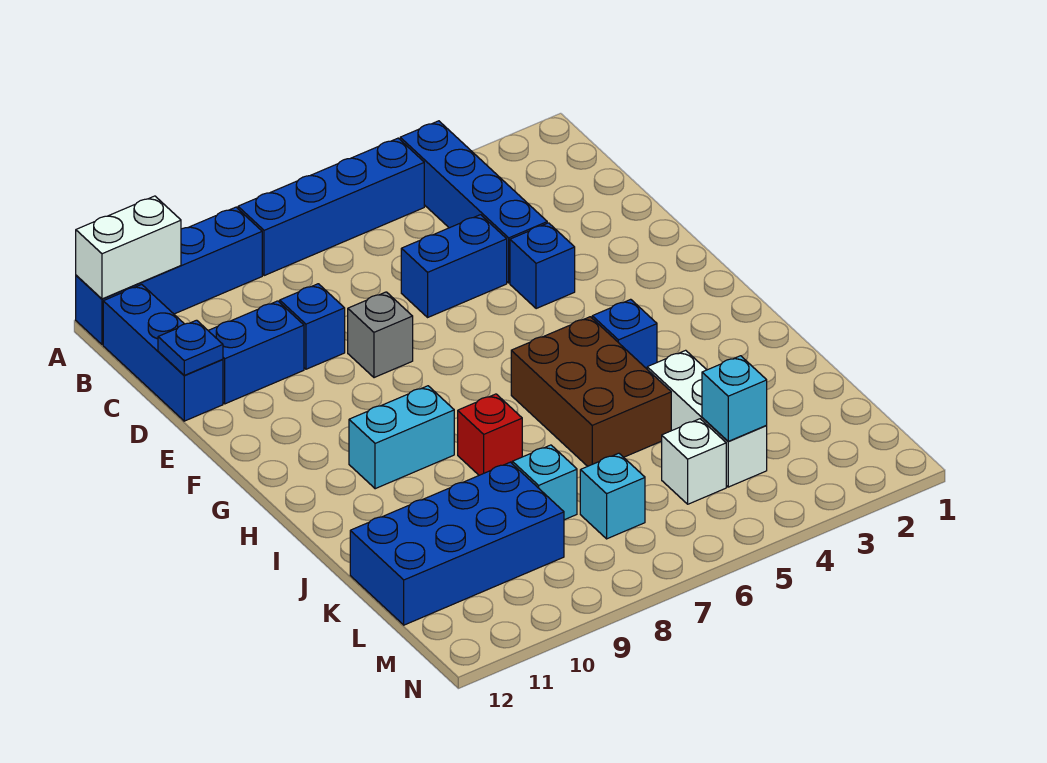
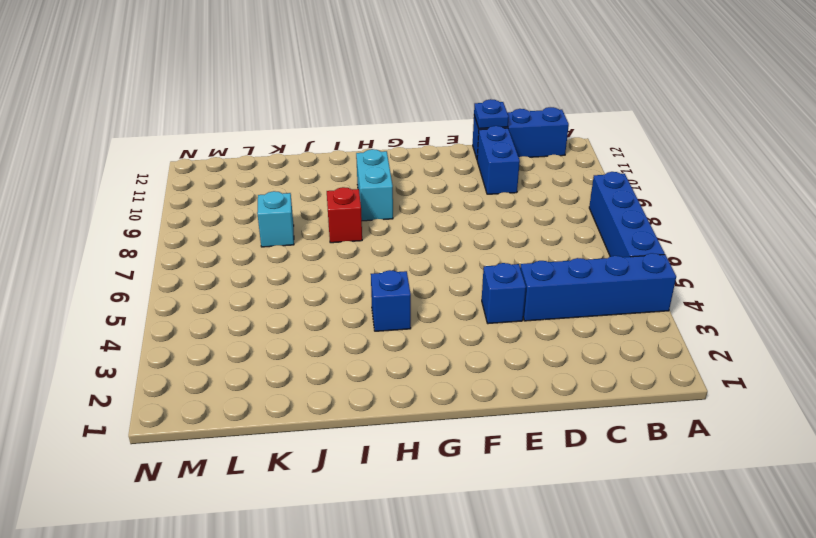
none -> blue 1x4 brick [76,207,262,345]
none -> blue 1x2 brick [401,215,507,317]
none -> blue 1x1 brick [280,284,345,369]

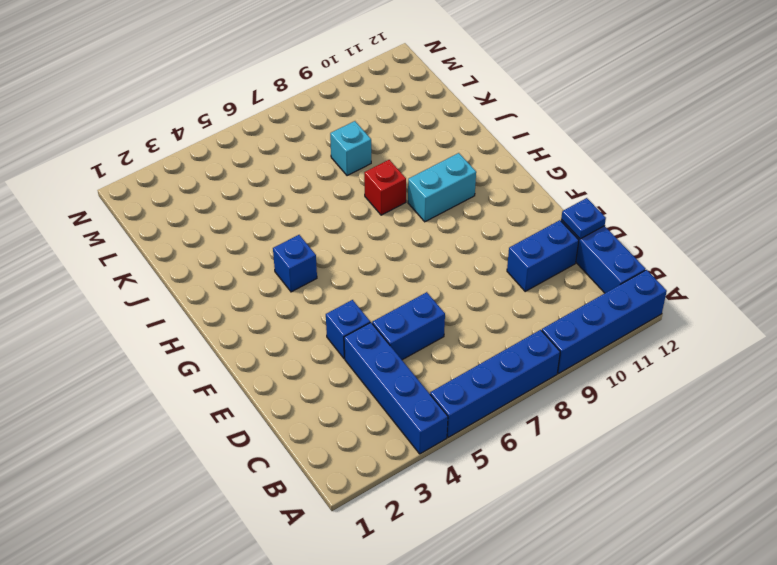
none -> blue 1x1 brick [280,284,345,369]
none -> grey 1x1 brick [348,292,413,378]
none -> brown 2x3 brick [511,317,671,466]

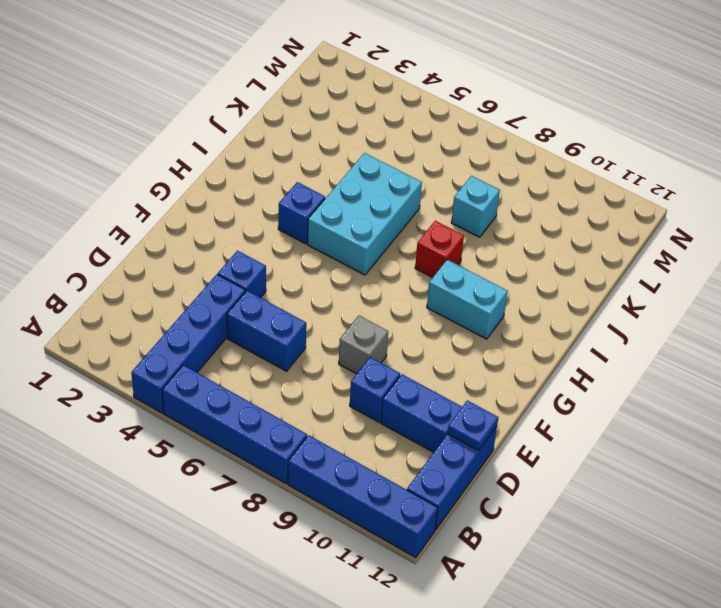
cyan 2x3 brick [308,153,422,275] -> brown 2x3 brick [511,317,671,466]
none -> white 1x3 brick [647,350,767,487]
none -> blue 2x4 brick [350,462,564,625]
none -> white 1x1 brick [662,419,726,504]

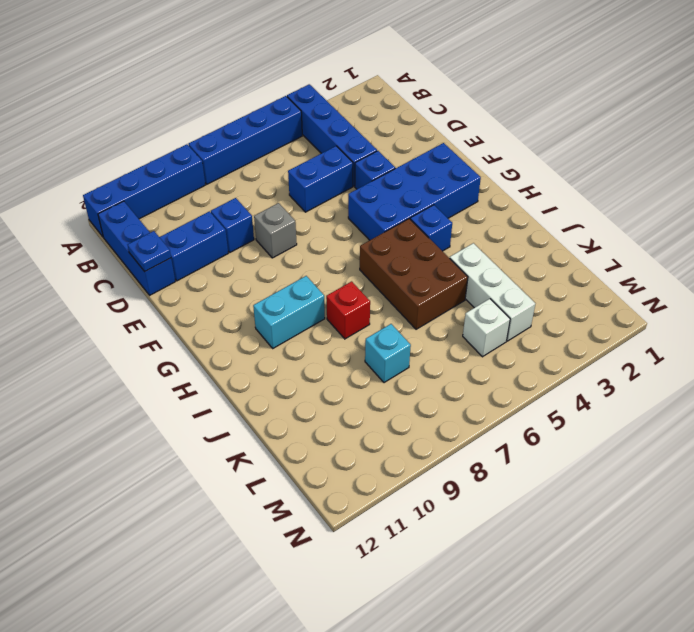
blue 2x4 brick [348,143,481,240] -> blue 2x4 brick moved to [350,462,564,625]
none -> cyan 1x1 brick [580,453,645,539]
none -> white 1x2 brick [76,196,181,299]
none -> cyan 1x1 brick [702,356,767,441]

